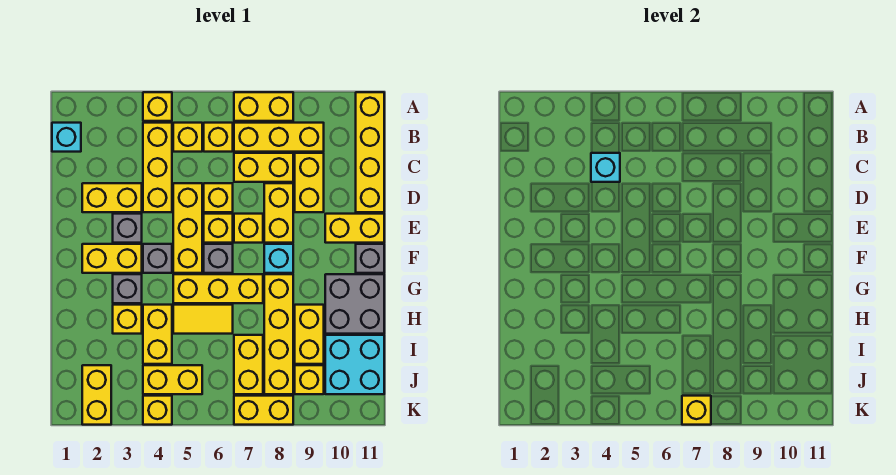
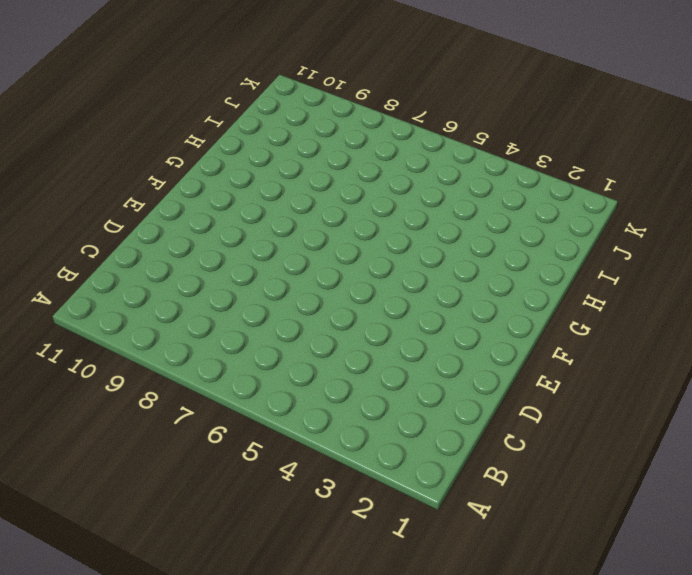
none -> yellow 1x1 brick [143,92,172,121]
none -> yellow 1x2 brick [234,92,293,121]
none -> yellow 1x4 brick [356,92,384,212]
none -> cyan 1x1 brick [52,123,81,152]

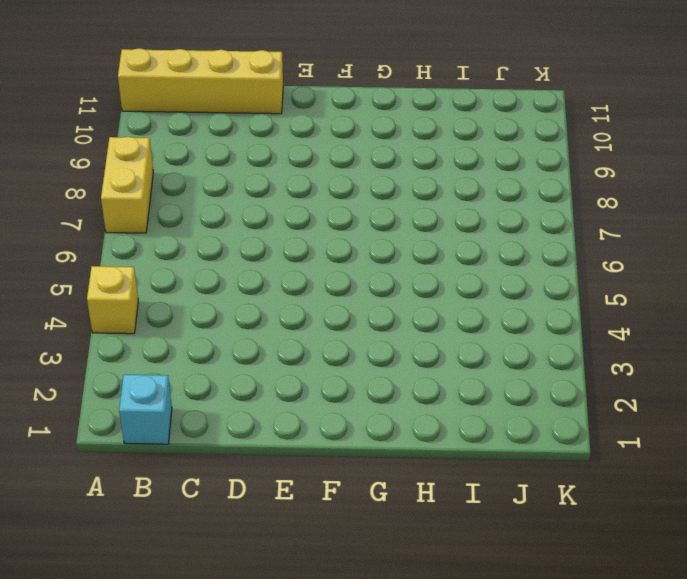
none -> yellow 1x3 brick [143,123,172,212]
none -> yellow 1x1 brick [173,123,202,152]
none -> yellow 1x1 brick [204,123,233,152]
none -> yellow 1x3 brick [234,123,324,152]

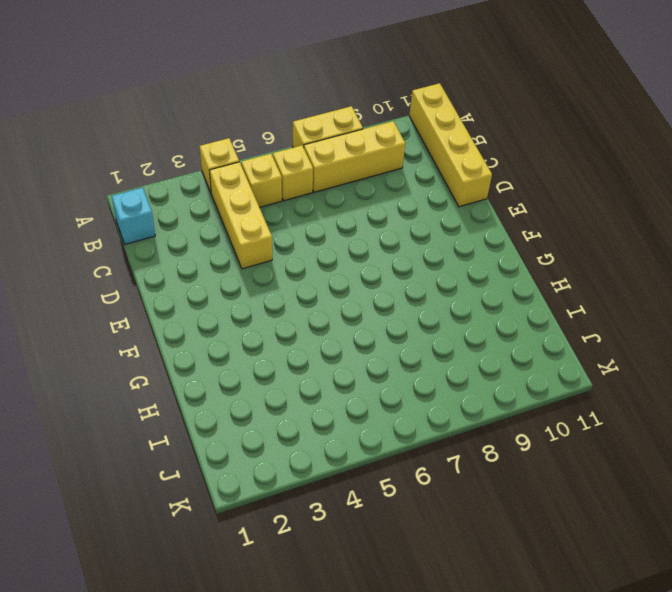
none -> yellow 1x2 brick [234,153,293,182]
none -> yellow 1x2 brick [295,153,324,212]
none -> yellow 1x2 brick [82,183,142,212]
none -> yellow 1x3 brick [173,183,202,273]

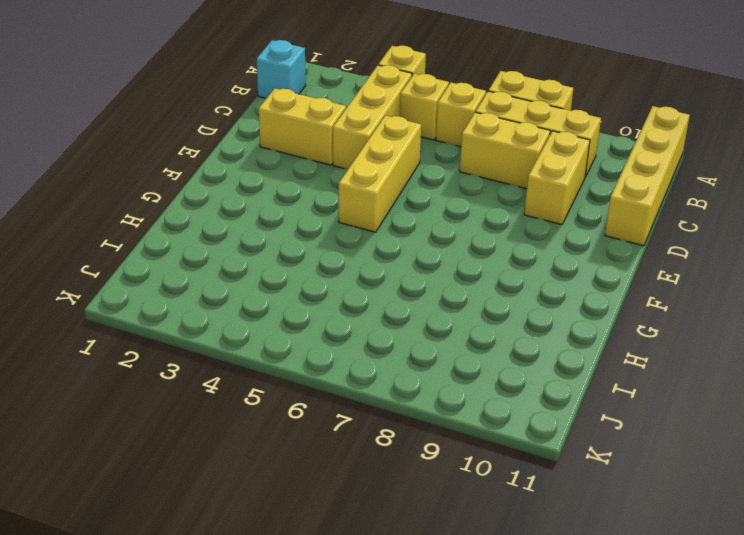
none -> yellow 1x1 brick [204,183,233,212]
none -> yellow 1x2 brick [264,183,293,243]
none -> grey 1x1 brick [113,214,142,243]
none -> yellow 1x1 brick [204,214,233,243]

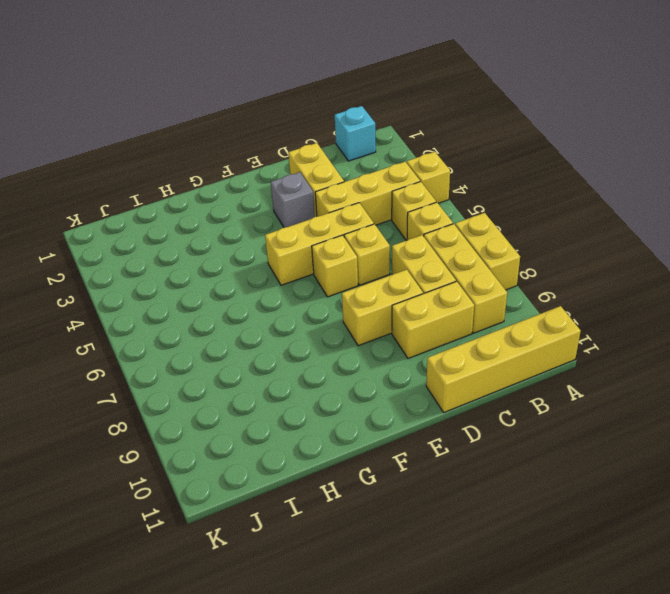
none -> yellow 1x1 brick [234,214,263,243]
none -> yellow 1x2 brick [325,214,384,243]
none -> yellow 1x2 brick [82,244,142,273]
none -> grey 1x1 brick [143,244,172,273]

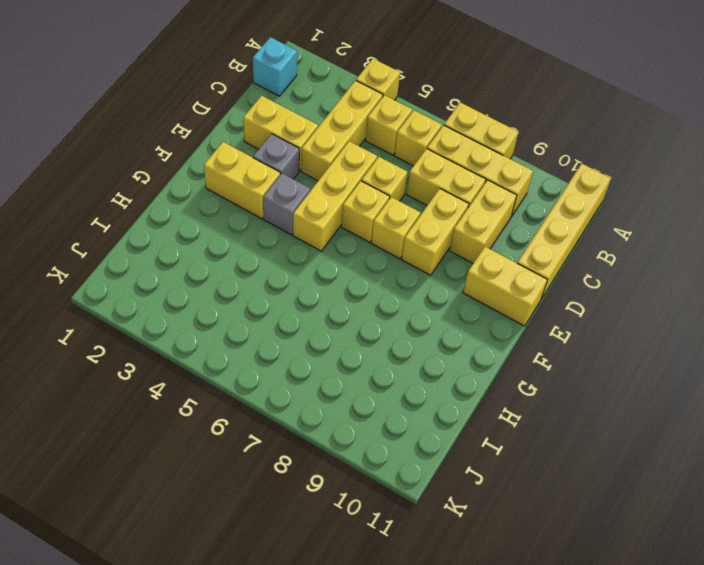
none -> grey 1x1 brick [204,244,233,273]
none -> cyan 1x1 brick [264,244,293,273]
none -> grey 1x1 brick [356,244,384,273]
none -> grey 1x1 brick [113,274,142,303]

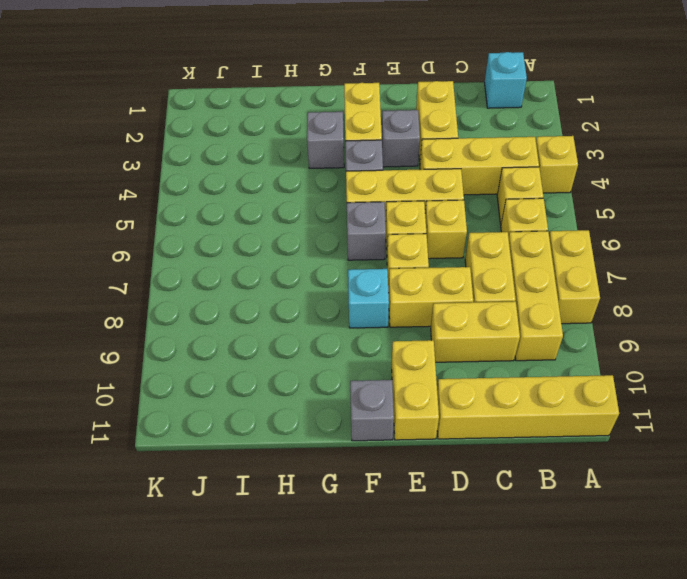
none -> yellow 1x3 brick [173,274,263,303]
none -> yellow 1x4 brick [264,274,293,394]
none -> grey 2x2 brick [325,274,384,334]
none -> yellow 1x1 brick [113,305,142,334]

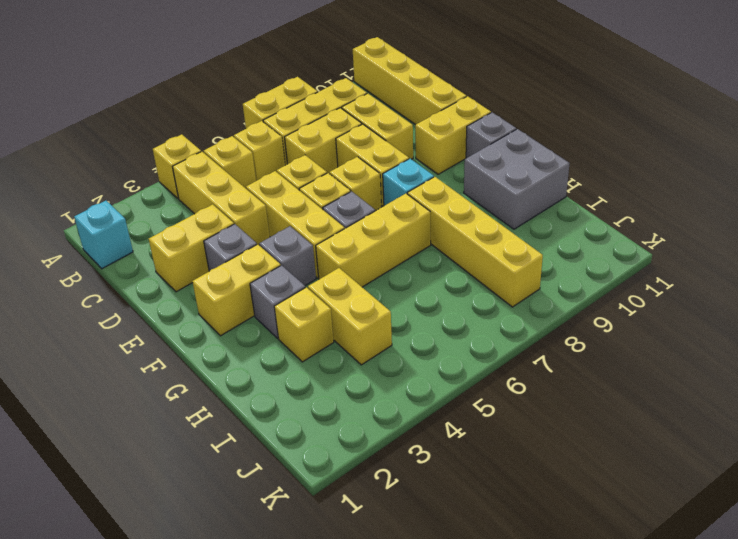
none -> yellow 1x2 tile [173,305,233,334]
none -> yellow 1x2 brick [295,305,324,364]
none -> yellow 1x2 brick [234,335,263,394]
none -> cyan 2x2 brick [325,335,384,394]

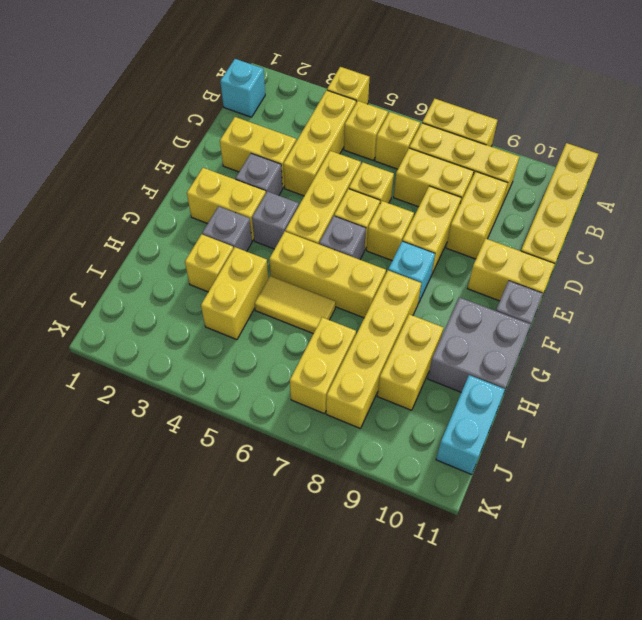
cyan 1x2 brick [436,375,505,475] -> cyan 2x2 brick [325,335,384,394]
none -> yellow 1x2 brick [82,365,111,425]
none -> yellow 1x2 brick [143,365,202,394]
none -> yellow 1x1 brick [295,365,324,394]
none -> yellow 1x1 brick [143,396,172,425]

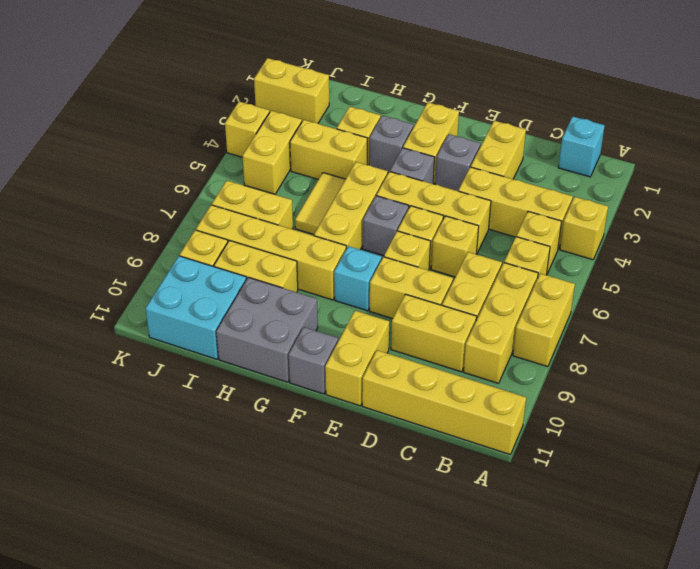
none -> yellow 1x2 brick [234,396,293,425]
none -> cyan 1x1 brick [591,153,620,182]
none -> yellow 1x1 brick [682,396,711,425]

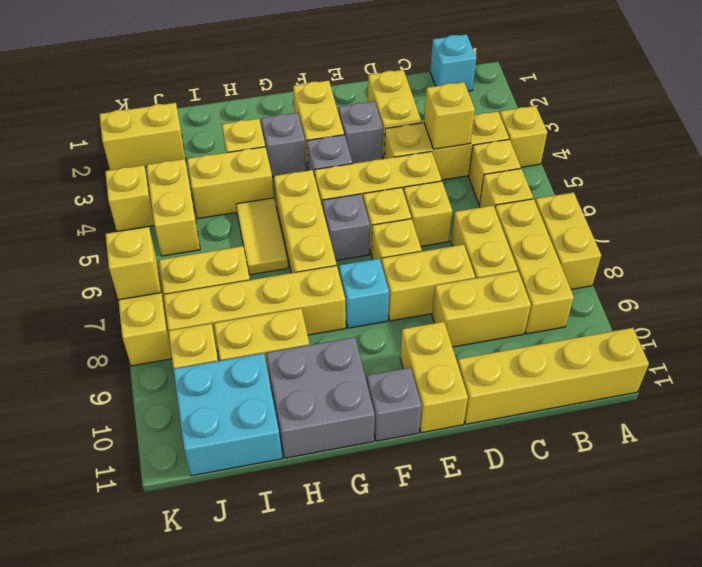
yellow 1x1 brick [424,82,475,149] -> cyan 1x1 brick [591,153,620,182]

